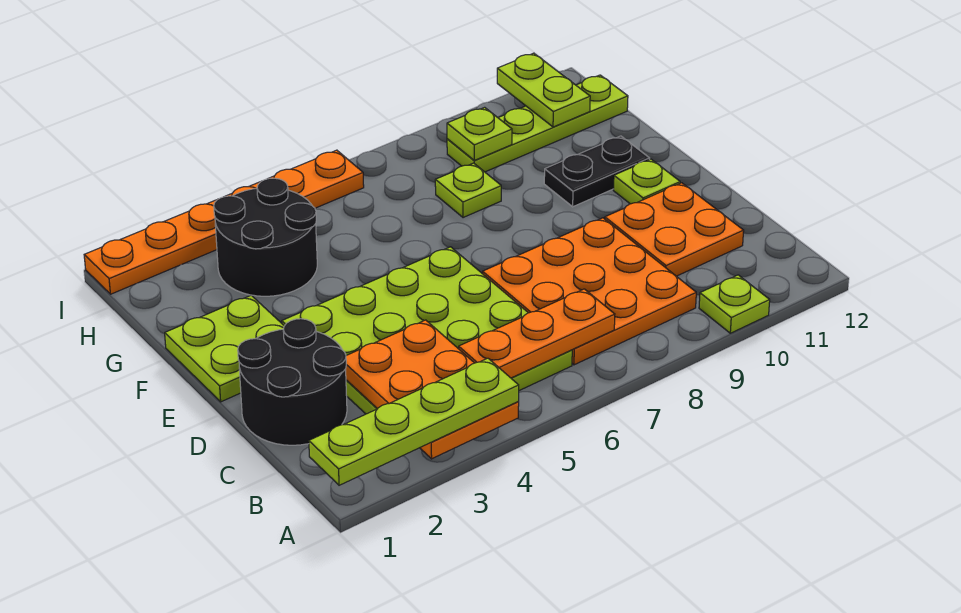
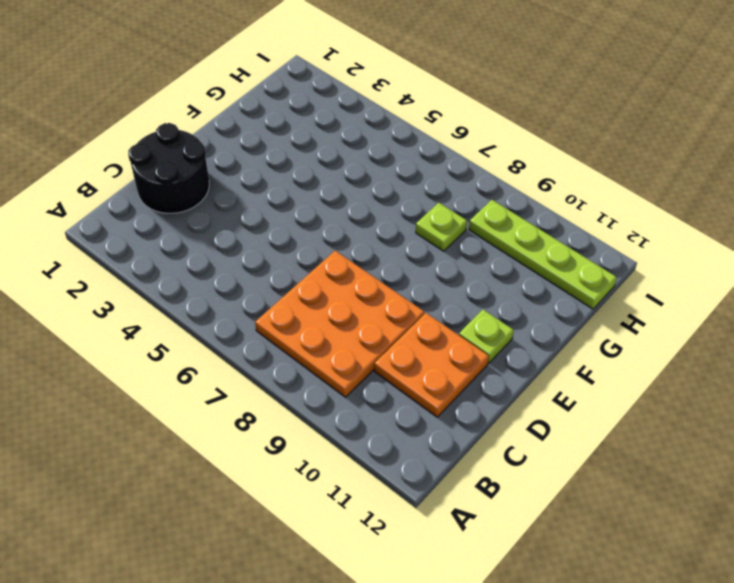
none -> lime 1x1 plate [699,275,770,333]
none -> lime 4x4 plate [282,247,572,414]
none -> lime 2x2 plate [165,295,284,402]

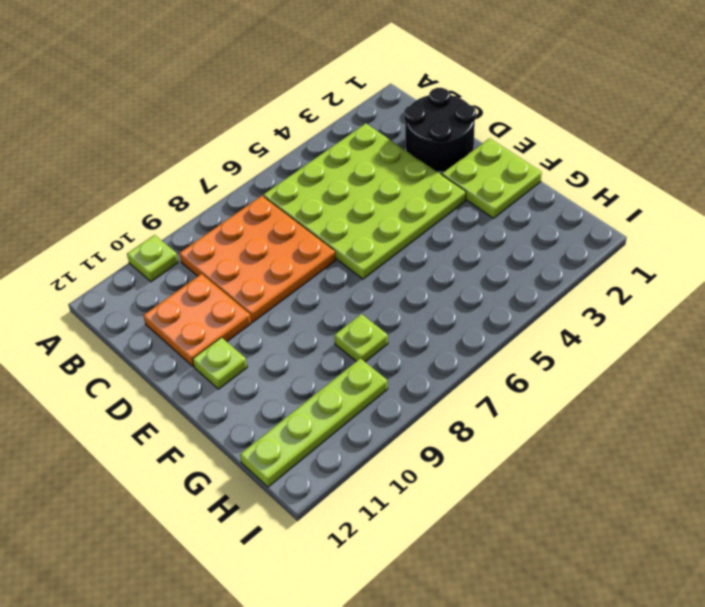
none -> black 1x2 plate [544,136,650,207]
none -> black 2x2 round brick [214,178,317,296]
none -> orange 1x6 plate [84,150,364,294]

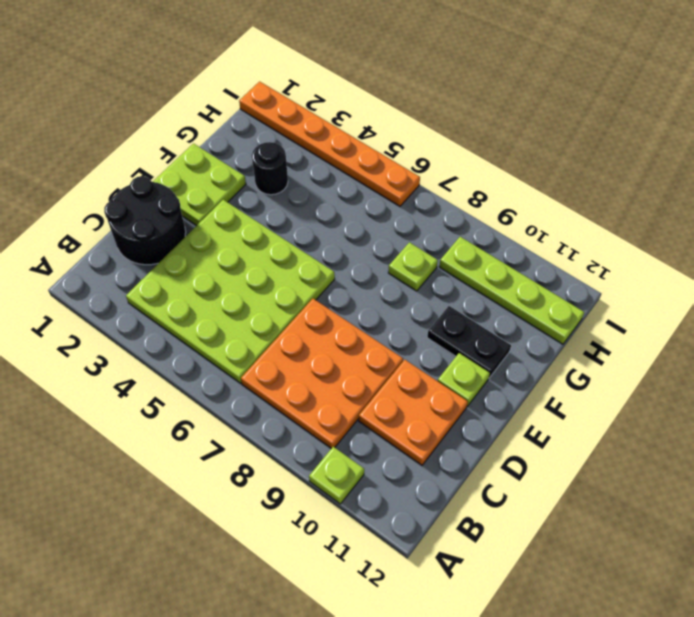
black 1x1 round brick [252,142,288,195] -> black 2x2 round brick [214,178,317,296]
none -> orange 2x3 plate [346,320,519,459]
none -> orange 1x3 plate [459,289,615,378]
none -> lime 1x1 plate [447,107,512,160]

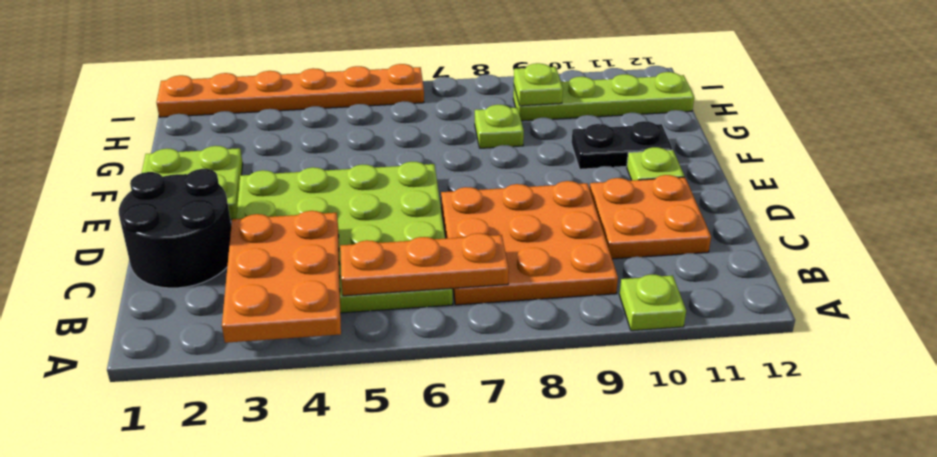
none -> black 2x2 round brick [214,178,317,296]
none -> lime 1x2 plate [497,53,590,127]
none -> lime 1x4 plate [309,358,519,485]

